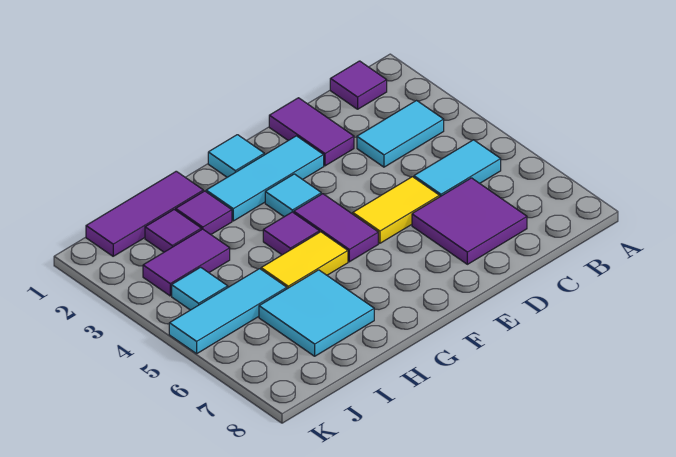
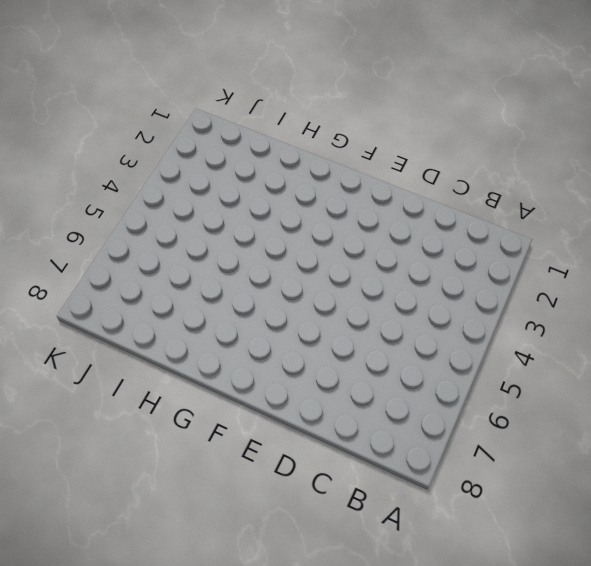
none -> purple 1x1 tile [330,61,387,109]
none -> cyan 1x2 tile [357,101,444,167]
none -> cyan 1x2 tile [414,140,501,197]

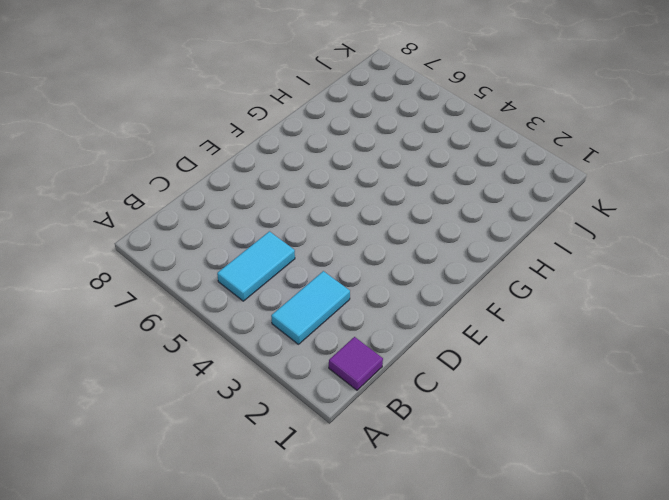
none -> purple 2x2 tile [412,178,527,264]
none -> purple 1x2 tile [269,98,354,166]
none -> yellow 1x2 tile [353,177,440,243]

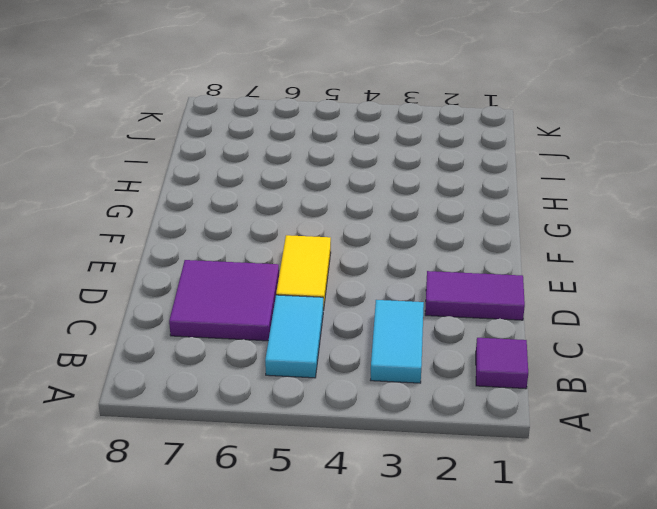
none -> cyan 1x3 tile [206,136,324,221]
none -> cyan 1x1 tile [208,135,264,177]
none -> cyan 1x1 tile [265,174,321,217]

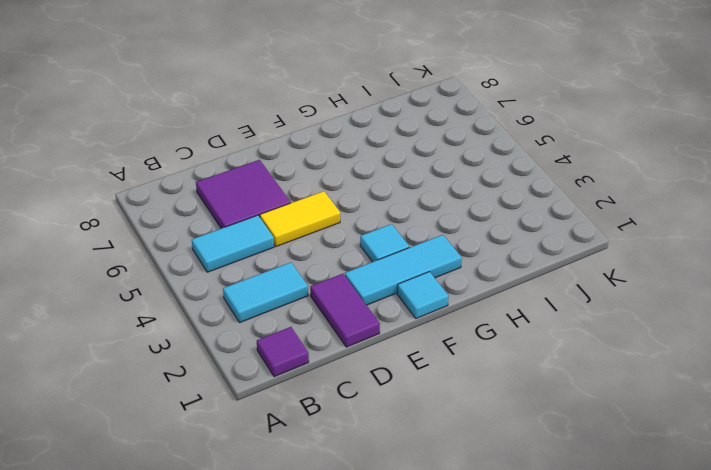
none -> purple 1x2 tile [294,194,378,262]
none -> purple 1x1 tile [263,212,319,255]
none -> yellow 1x2 tile [261,232,348,289]

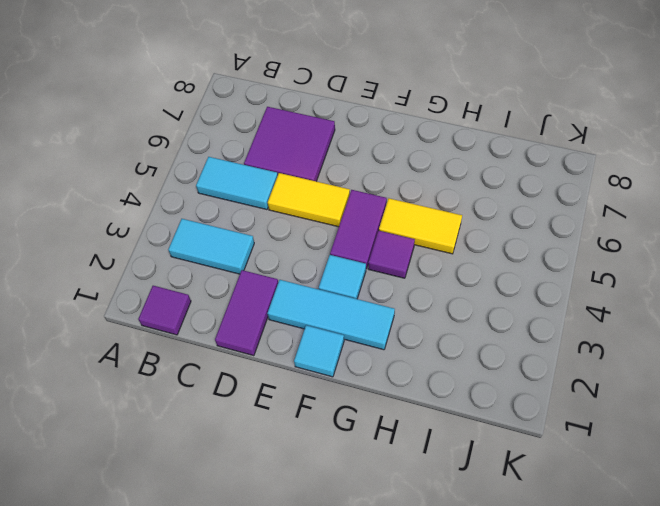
none -> purple 1x3 tile [86,171,203,256]
none -> purple 1x1 tile [176,191,232,234]
none -> cyan 2x2 tile [259,270,374,356]

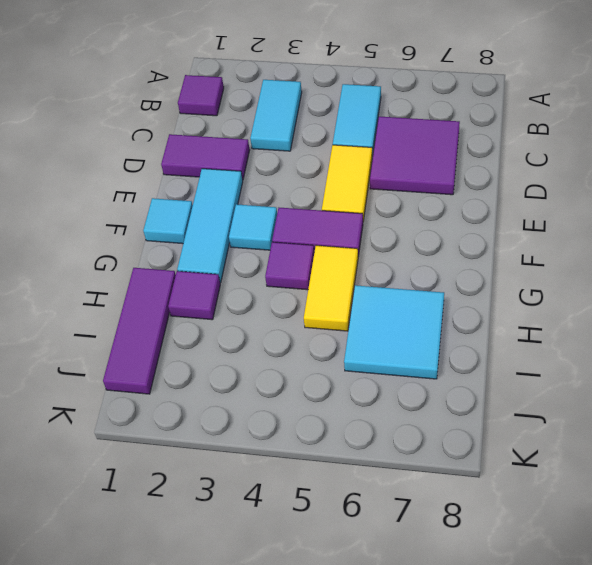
none -> purple 1x1 tile [145,210,201,252]
none -> purple 1x2 tile [143,229,230,296]
none -> cyan 1x3 tile [169,269,287,354]

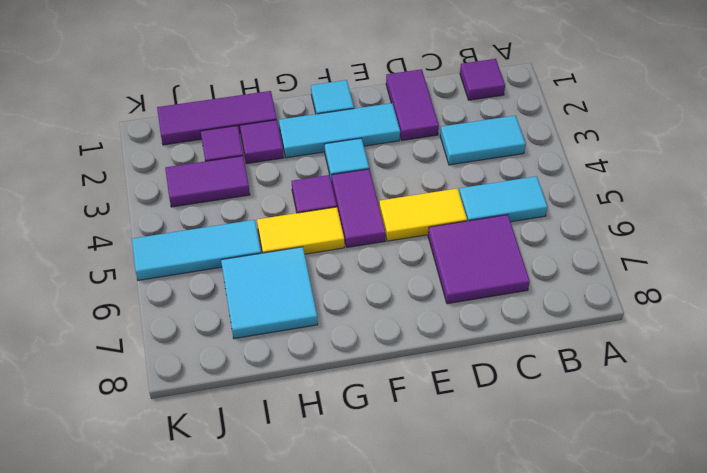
none -> cyan 1x1 tile [172,267,228,310]

